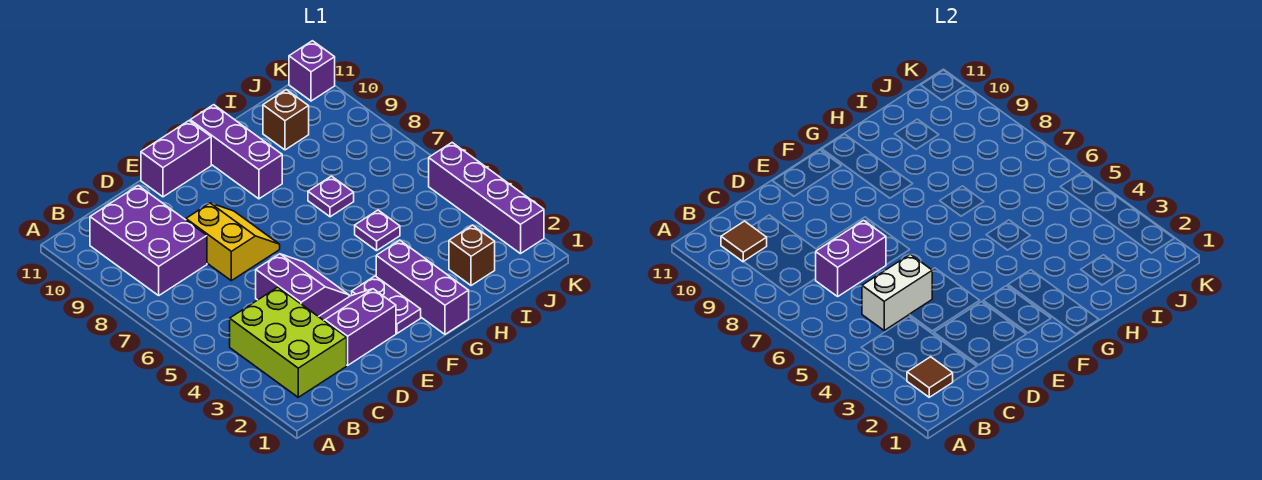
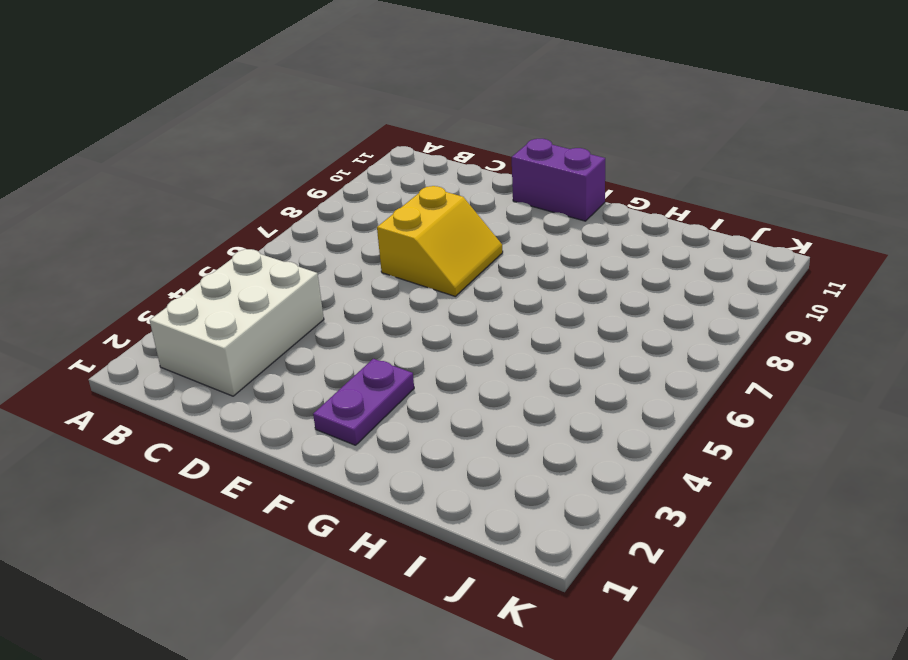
white 2x3 brick [150,249,324,396] -> lime 2x3 brick [230,287,347,397]
none -> purple 2x3 brick [90,186,207,295]
none -> purple 2x2 slope [319,289,396,365]
none -> purple 2x2 slope [256,254,349,317]

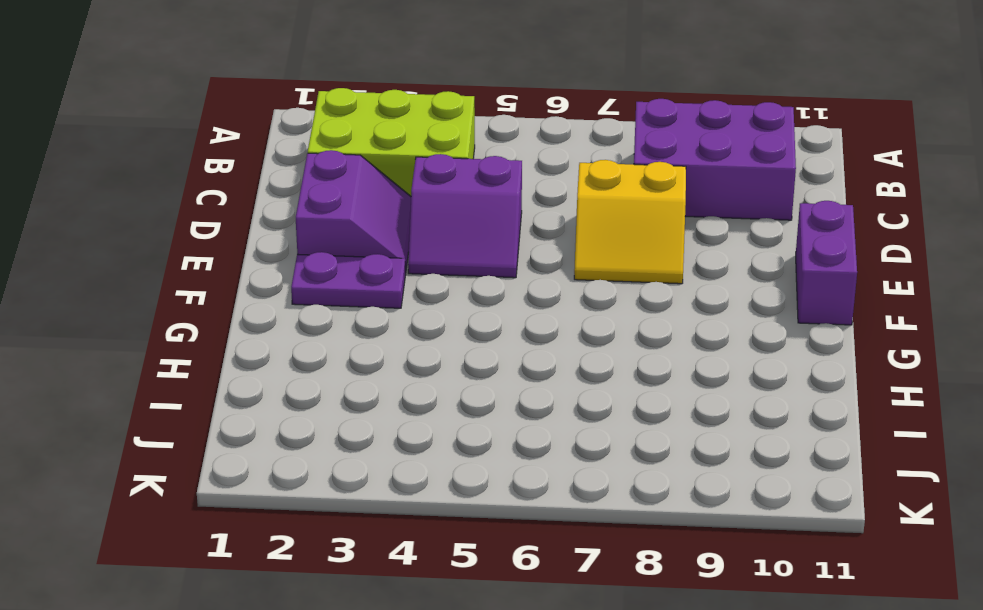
none -> purple 1x3 brick [376,240,469,334]
none -> purple 1x3 brick [190,105,282,199]
none -> purple 1x1 plate [355,210,400,251]

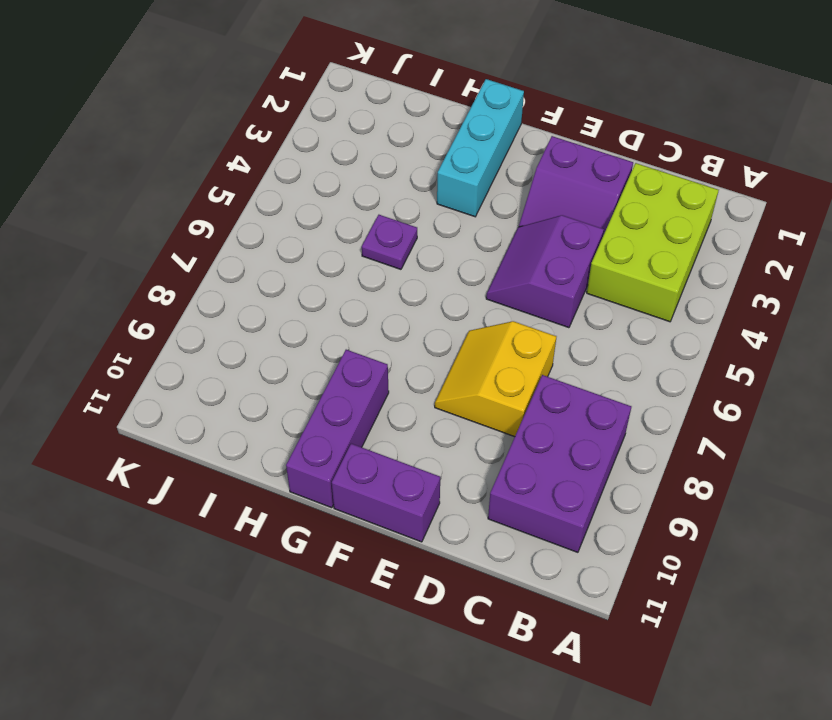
cyan 1x3 brick [437,79,524,217] -> purple 1x3 brick [376,240,469,334]
none -> purple 1x2 plate [352,276,421,333]
none -> purple 1x1 plate [308,176,354,217]
none -> brown 1x1 brick [449,225,495,286]

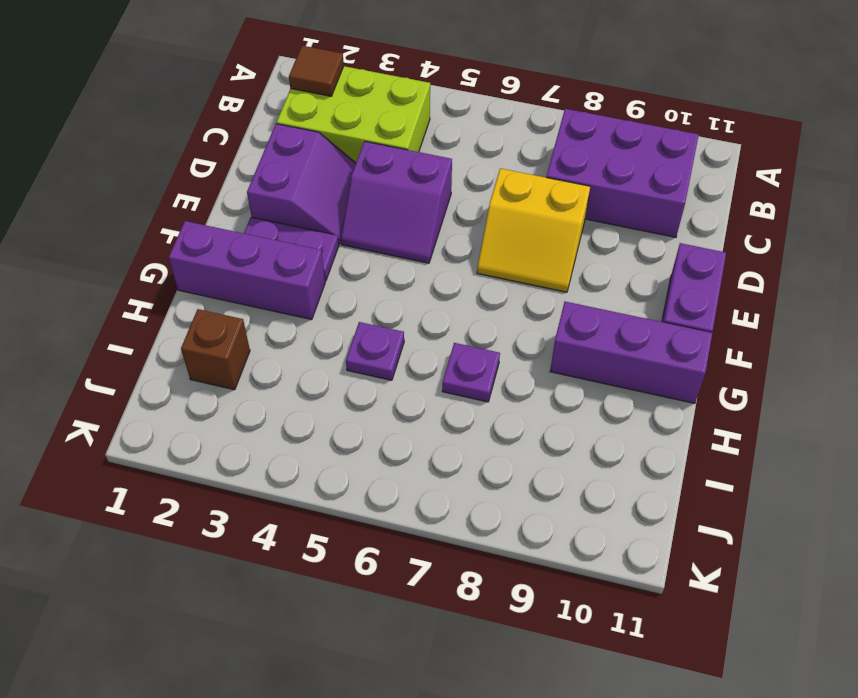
none -> brown 1x1 brick [263,90,309,150]
none -> purple 1x4 brick [429,143,544,254]
none -> purple 1x1 brick [289,41,335,101]

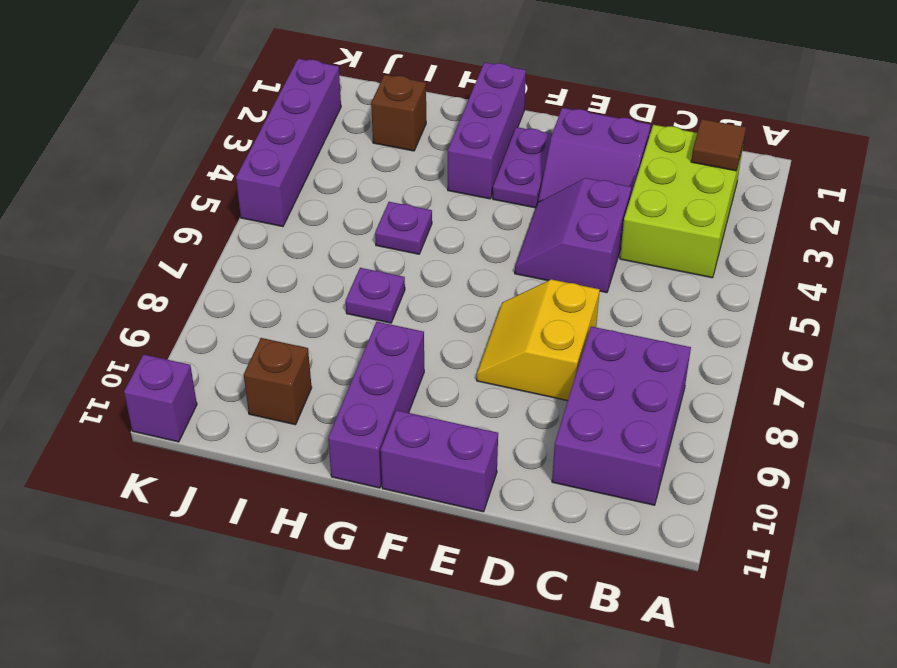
none -> brown 1x1 tile [721,221,767,262]
none -> white 1x2 brick [862,254,932,330]
none -> purple 1x2 brick [815,220,886,296]

